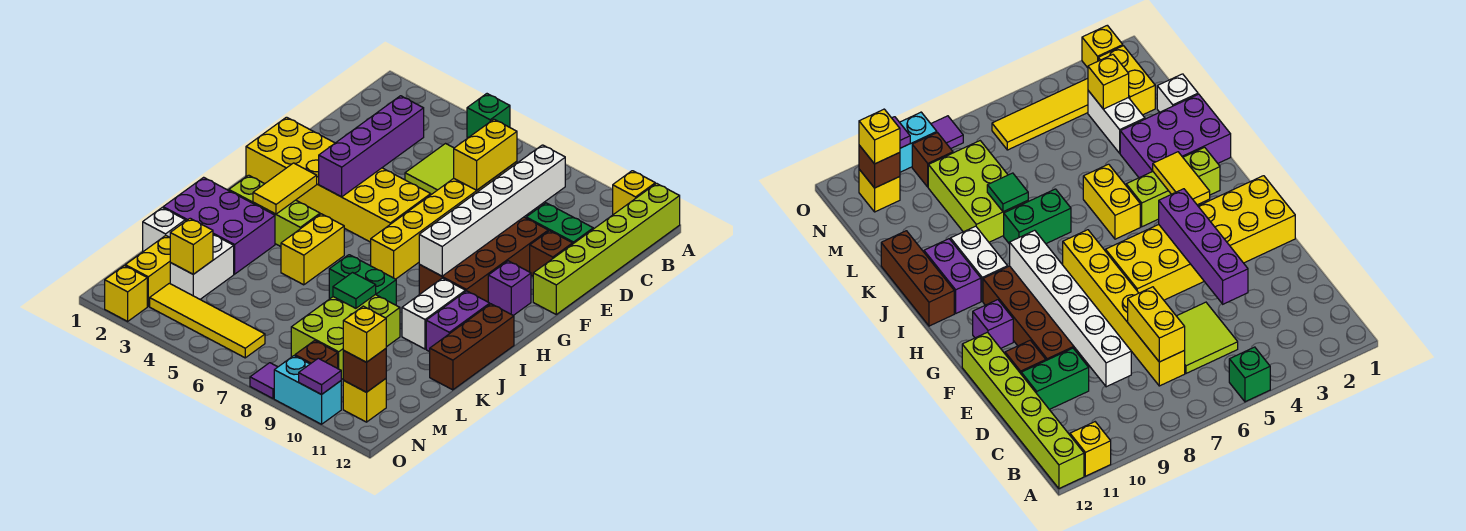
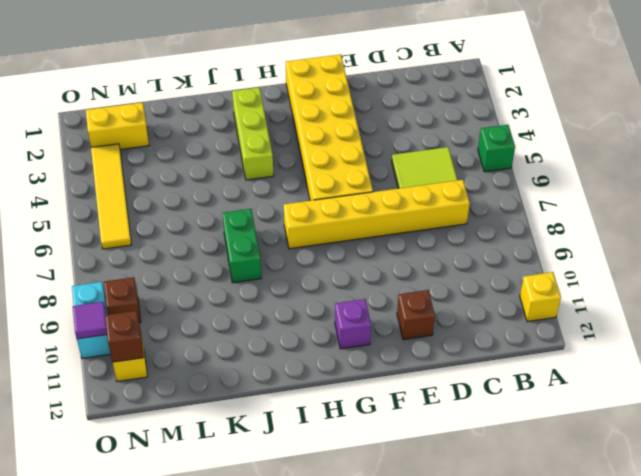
none -> lime 1x6 brick [533,183,680,314]
none -> green 1x2 brick [526,203,593,244]
none -> brown 2x4 brick [419,217,548,302]
none -> yellow 1x2 brick [281,214,344,285]

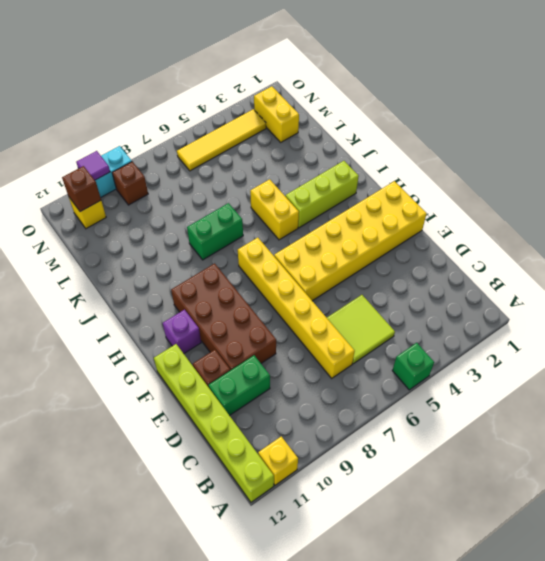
none -> white 1x2 brick [402,278,466,349]
none -> purple 1x2 brick [426,291,490,352]
none -> brown 1x3 brick [430,304,514,390]
none -> purple 2x3 brick [163,177,275,274]

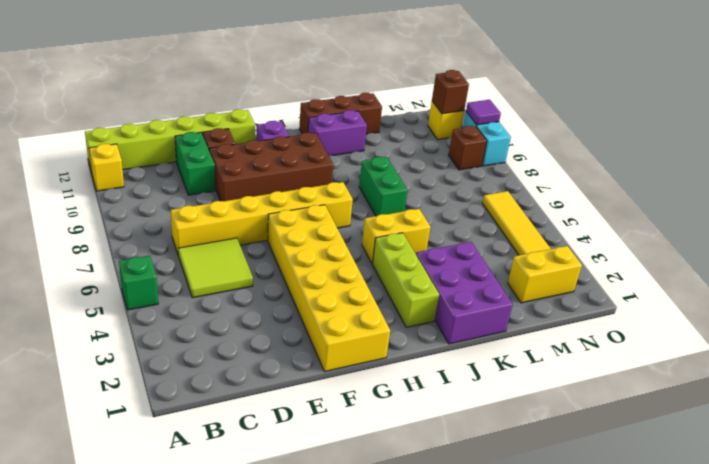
none -> white 1x2 brick [402,278,466,349]
none -> lime 2x3 brick [291,295,400,380]
none -> white 1x1 brick [143,208,185,252]
none -> white 1x2 brick [170,235,234,299]

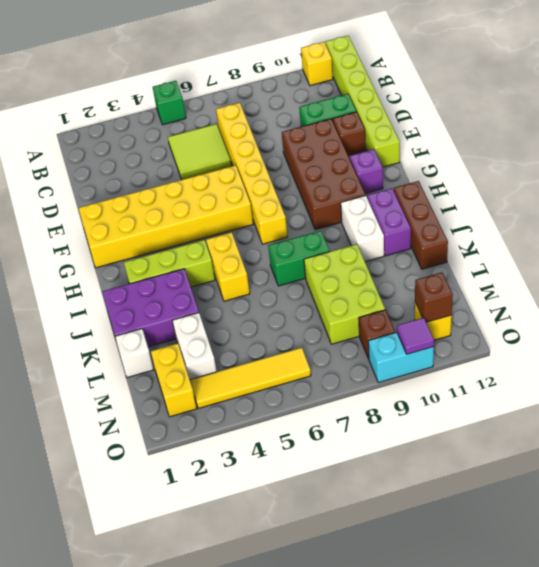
none -> yellow 1x1 brick [105,266,147,321]
none -> purple 1x1 tile [250,363,277,399]
none -> yellow 1x2 brick [454,119,517,190]
none -> white 1x6 brick [419,145,565,276]

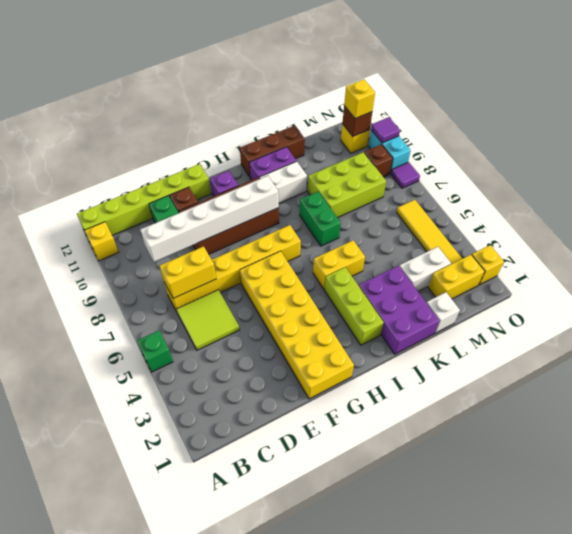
none -> purple 1x4 brick [319,96,424,197]
none -> yellow 1x2 tile [253,163,317,214]
none -> green 1x1 tile [333,273,376,308]
none -> yellow 1x1 brick [170,218,213,274]

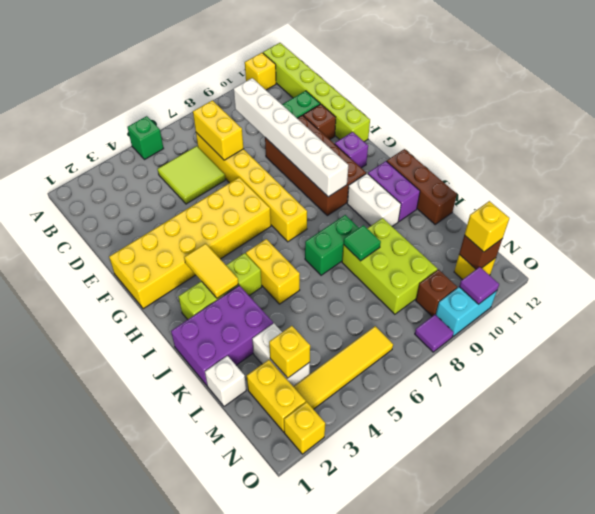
none -> purple 1x4 brick [319,96,424,197]

